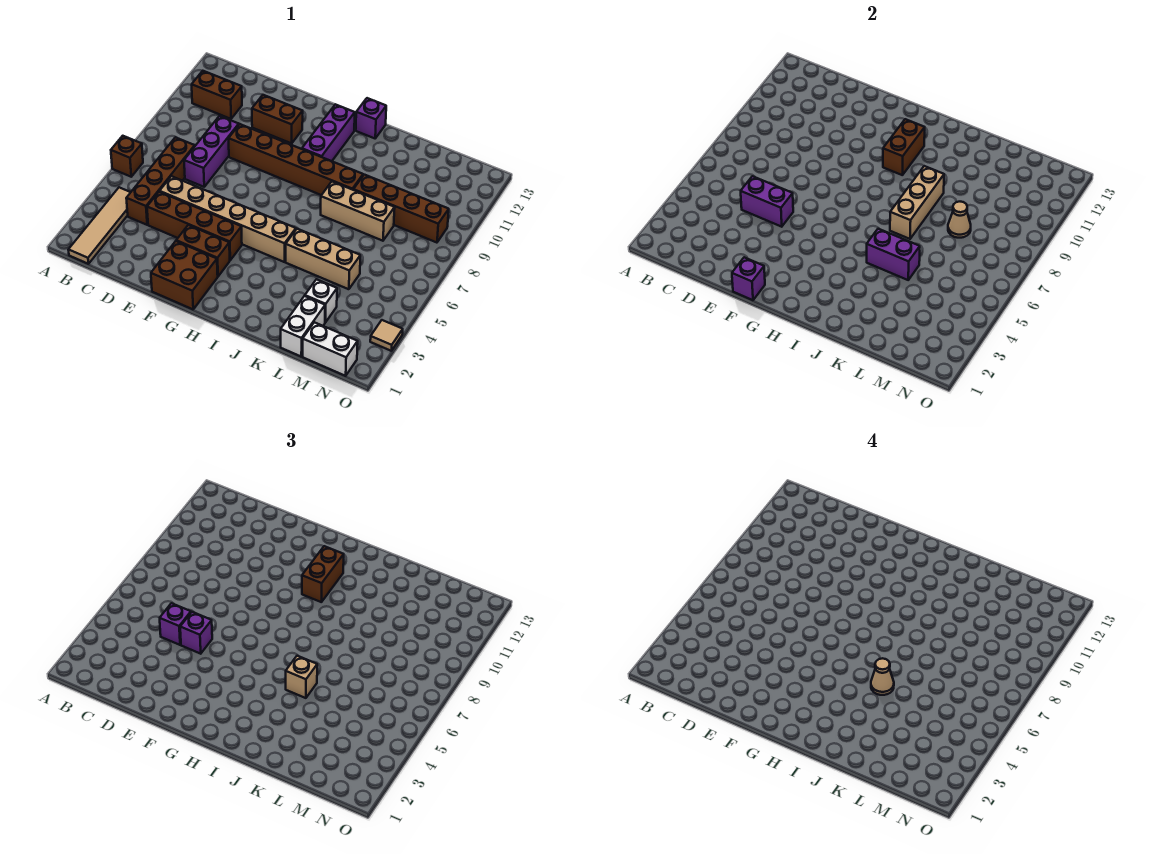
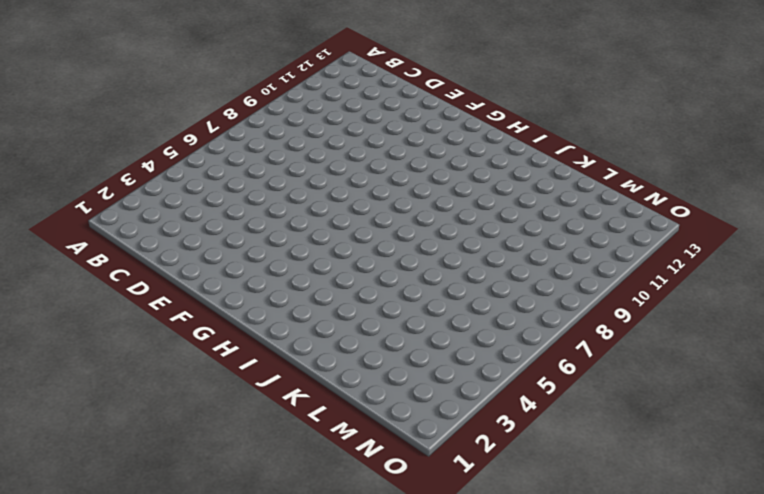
none -> brown 1x1 brick [111,136,143,177]
none -> tan 1x4 tile [69,187,131,264]
none -> brown 1x2 brick [192,71,242,119]
none -> brown 1x4 brick [126,137,195,225]

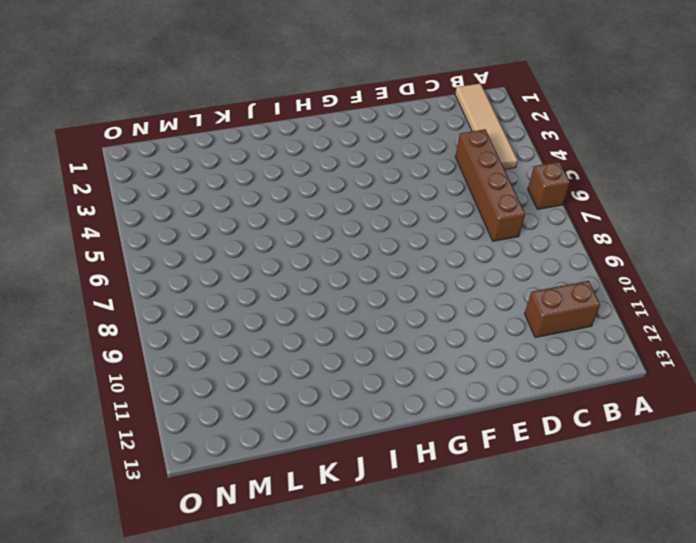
none -> brown 1x4 brick [147,192,242,260]
none -> tan 1x6 brick [160,176,296,262]
none -> purple 1x3 brick [184,116,239,187]
none -> brown 1x6 brick [229,124,363,195]

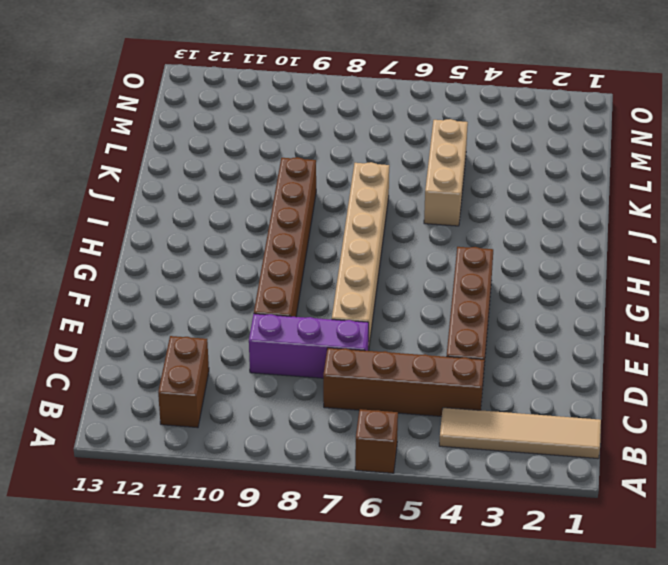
tan 1x6 brick [332,162,389,351] -> tan 1x6 brick moved to [160,176,296,262]
none -> brown 1x2 brick [252,95,303,143]
none -> brown 2x2 brick [151,241,218,309]
none -> brown 1x2 brick [176,225,230,276]
none -> purple 1x3 brick [302,104,355,161]

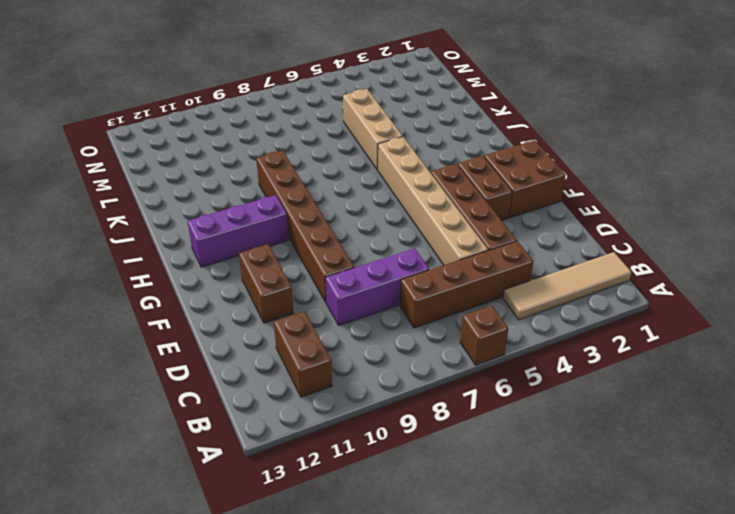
none -> purple 1x1 brick [356,98,386,138]
none -> tan 1x3 brick [321,182,395,241]
none -> brown 1x4 brick [353,175,449,243]
none -> white 1x2 brick [281,296,325,356]

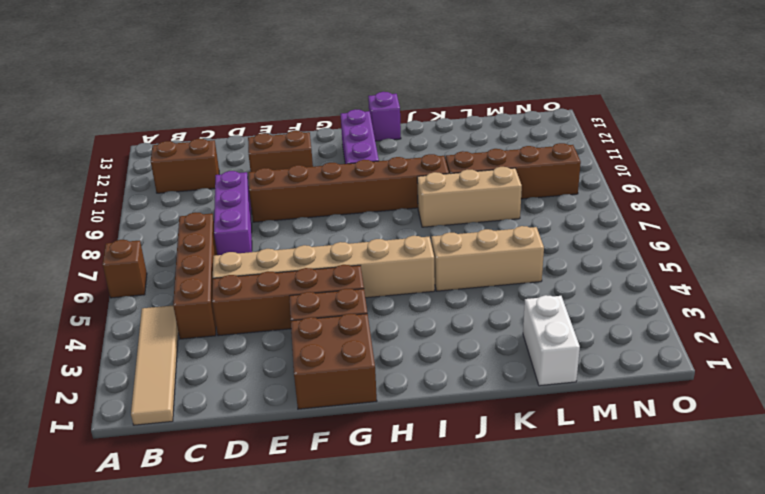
none -> white 1x1 brick [305,279,337,322]
none -> white 1x2 brick [303,322,358,376]
none -> tan 1x1 tile [370,320,403,351]
none -> purple 1x2 brick [741,176,793,227]

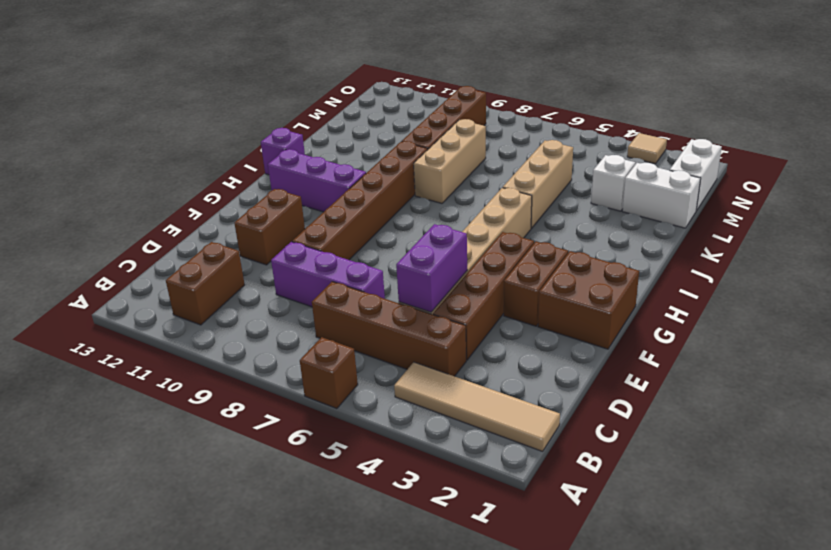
none -> purple 1x1 brick [732,257,765,300]
none -> brown 1x2 brick [883,119,925,175]
none -> purple 1x2 brick [867,229,920,280]
none -> tan 1x3 brick [890,166,944,239]

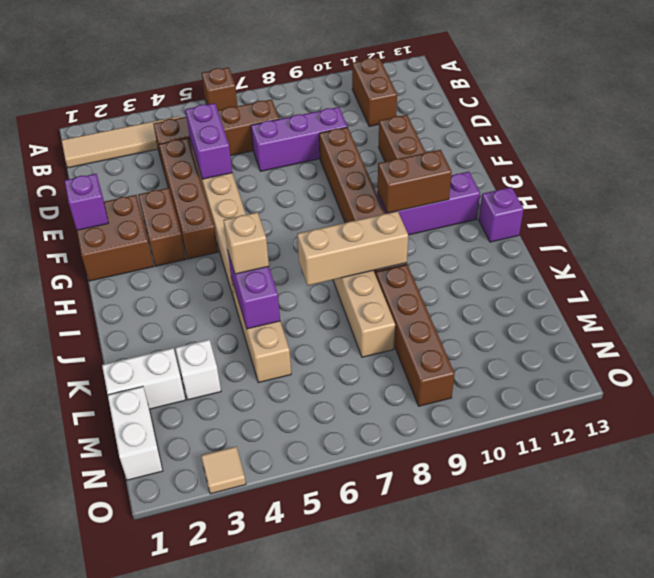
none -> tan 1x1 cone [948,202,971,238]
none -> purple 1x1 brick [160,603,191,645]
none -> purple 1x1 brick [180,612,212,654]
none -> brown 1x2 brick [302,546,344,602]

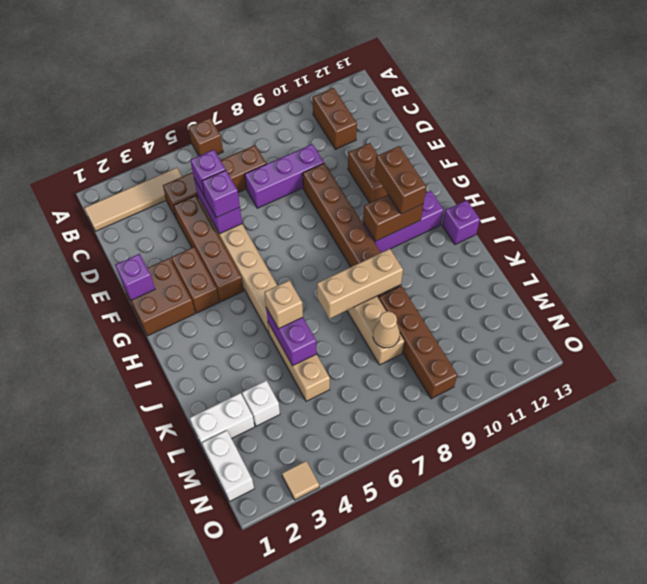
brown 1x2 brick [375,146,426,214] -> brown 1x2 brick turned to [302,546,344,602]
none -> tan 1x1 cone [871,658,894,695]

